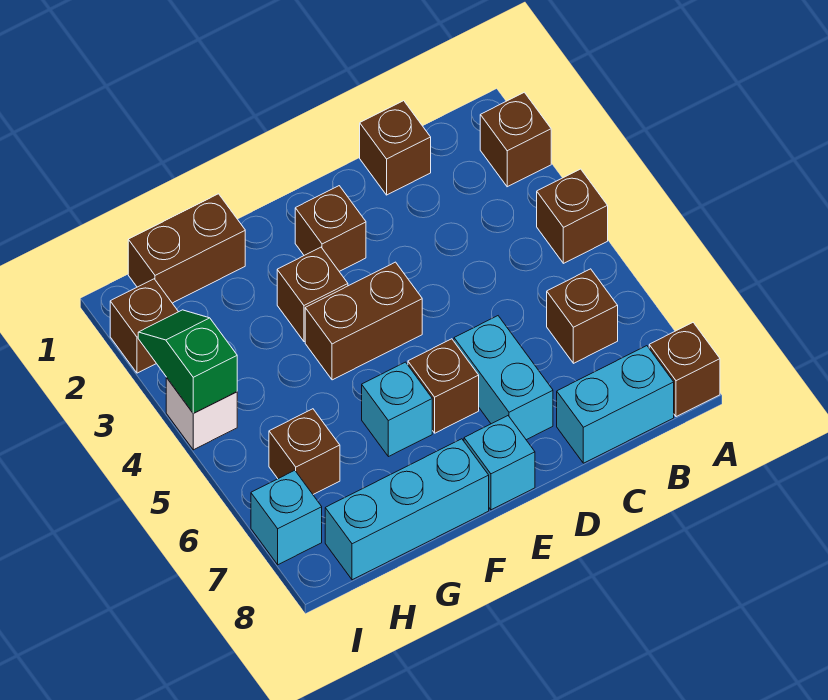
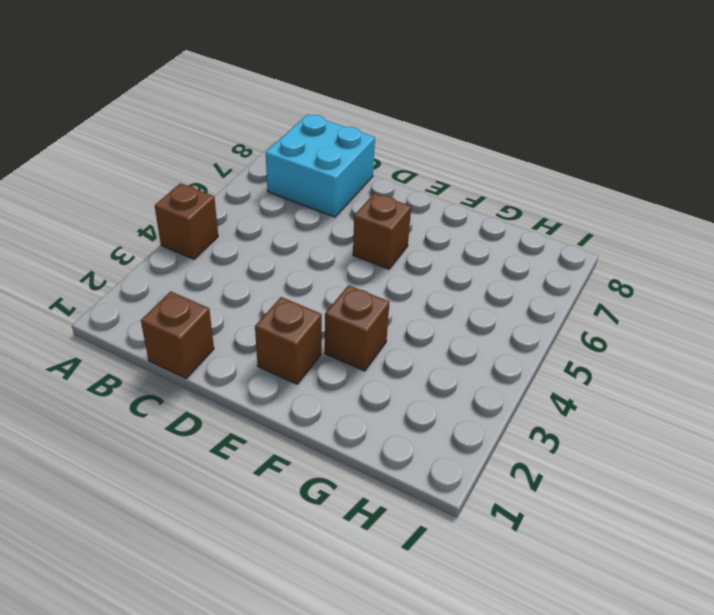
cyan 2x2 brick [266,114,375,217] -> cyan 1x2 brick [557,346,674,463]
none -> brown 1x1 brick [480,92,551,187]
none -> brown 1x1 brick [649,323,720,417]
none -> brown 1x1 brick [547,269,618,363]

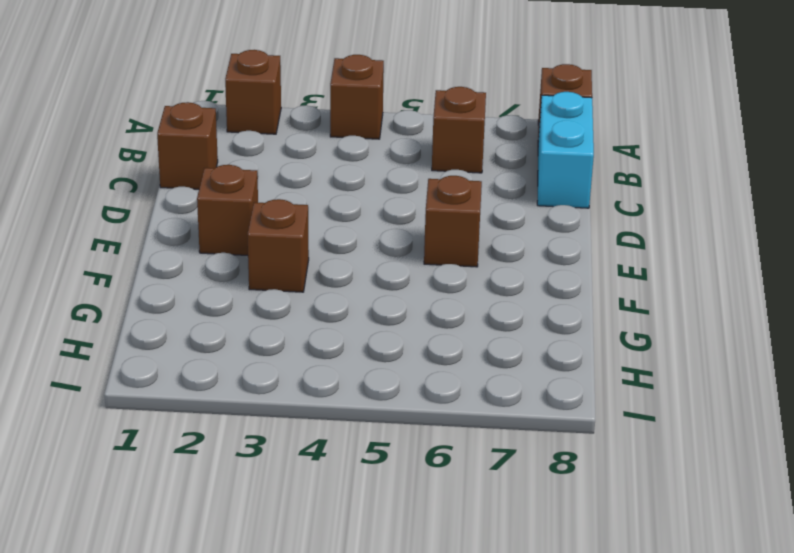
none -> cyan 1x2 brick [454,316,553,440]
none -> brown 1x2 brick [305,262,422,380]
none -> cyan 1x1 brick [464,416,535,510]

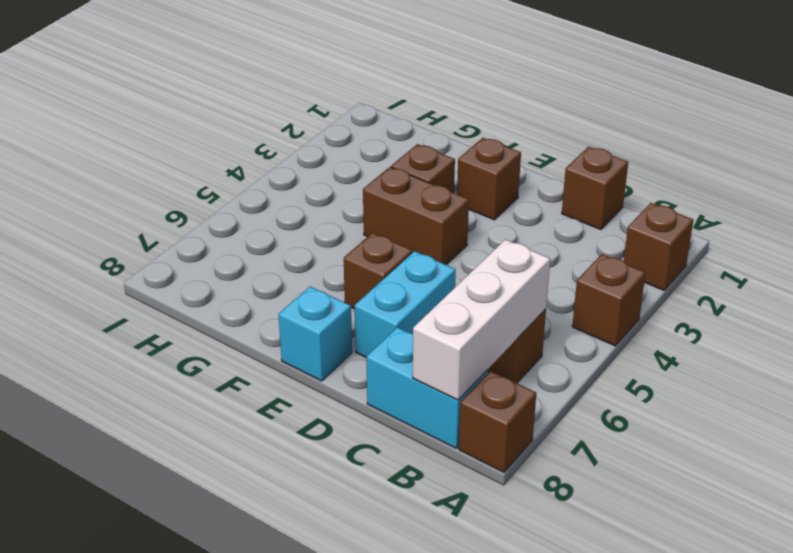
white 1x3 brick [413,240,550,400] -> none
none -> cyan 1x1 brick [362,362,432,457]
none -> cyan 1x3 brick [325,439,489,580]
none -> brown 1x2 brick [128,194,245,303]

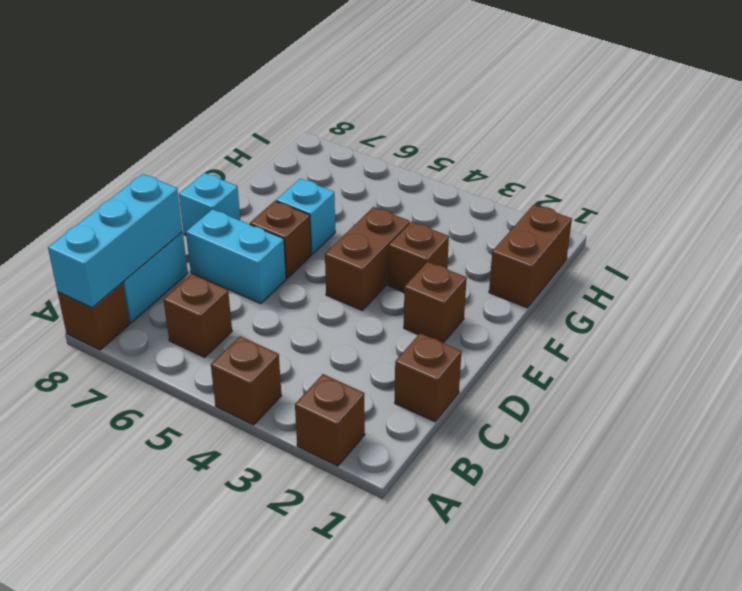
cyan 1x3 brick [48,174,183,308] -> cyan 1x3 brick moved to [325,439,489,580]
none -> brown 1x1 brick [269,409,340,494]
none -> brown 1x1 brick [110,279,178,373]
none -> white 1x1 brick [166,378,237,450]

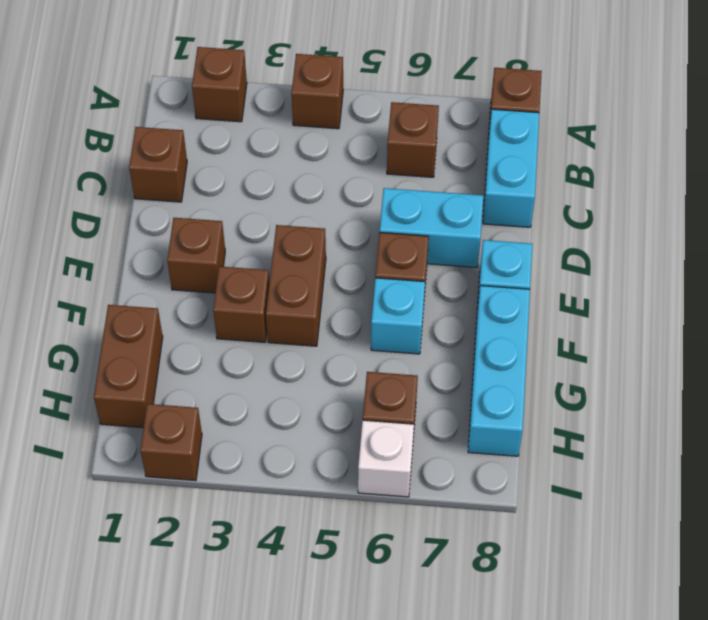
white 1x1 brick [358,420,414,497] -> white 1x1 brick moved to [166,378,237,450]
none -> cyan 1x1 brick [251,470,322,565]
none -> green 1x2 slope [138,310,237,413]

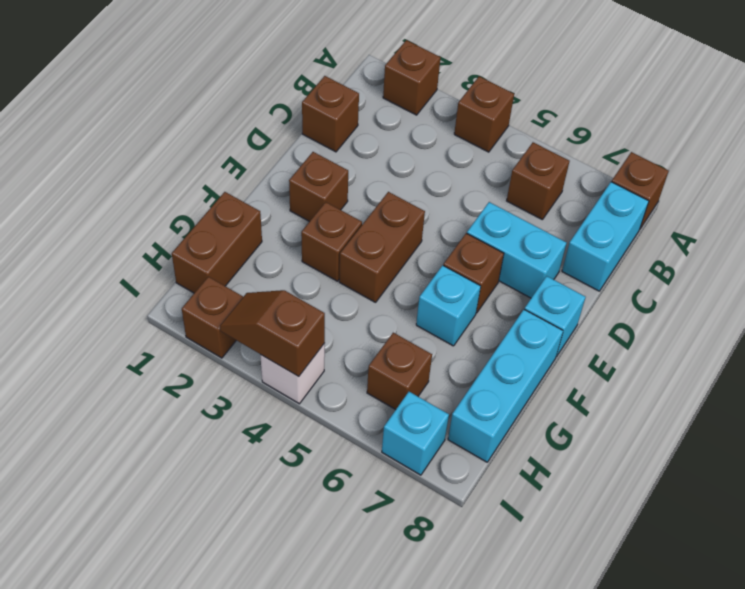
brown 1x2 slope [220,290,325,376] -> green 1x2 slope [138,310,237,413]

